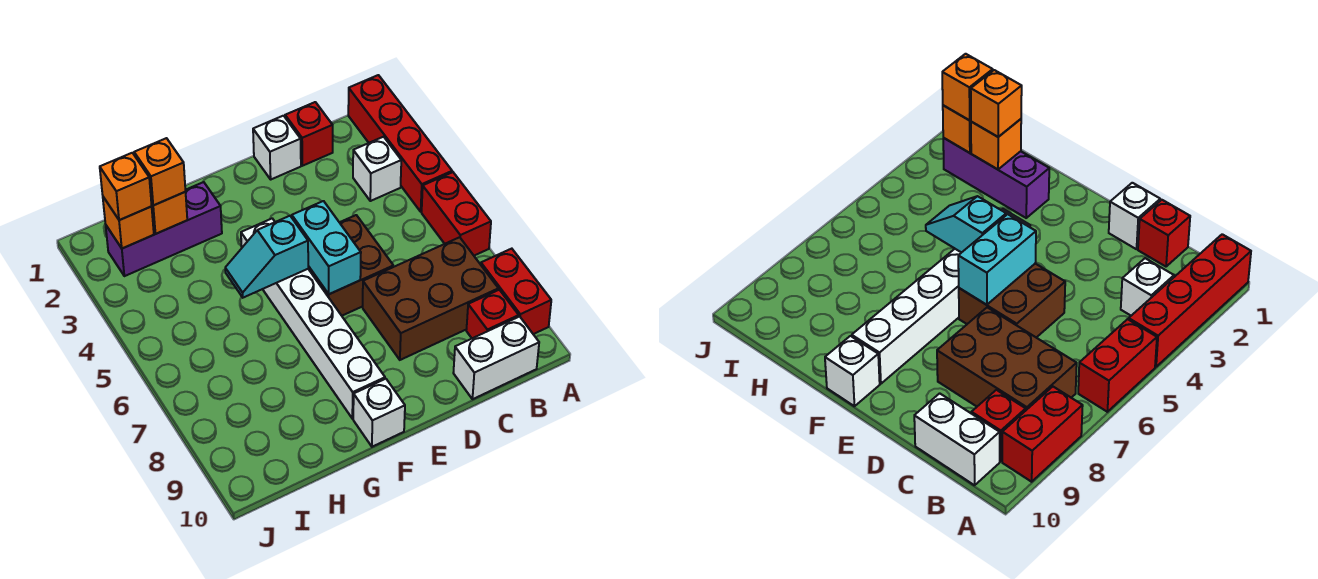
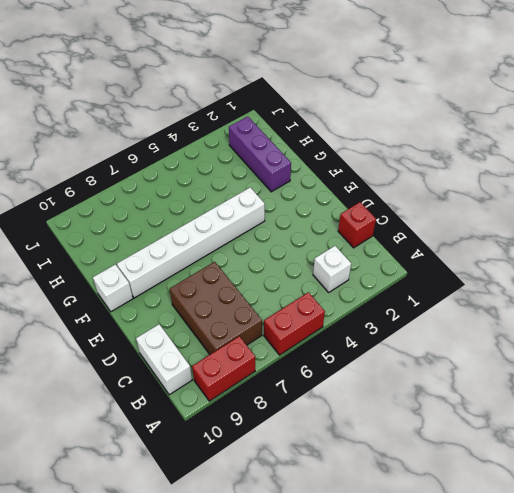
none -> red 1x4 brick [348,75,452,212]
none -> red 1x1 brick [466,290,519,338]
none -> white 1x1 brick [253,116,301,179]

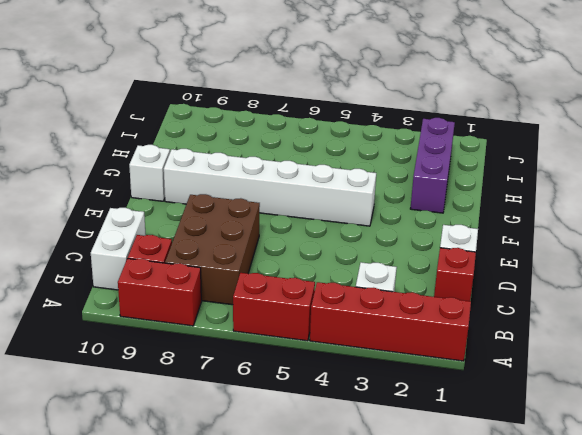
none -> brown 2x2 brick [308,215,393,316]
none -> cyan 1x2 brick [292,201,361,294]
none -> cyan 1x2 slope [225,216,308,298]

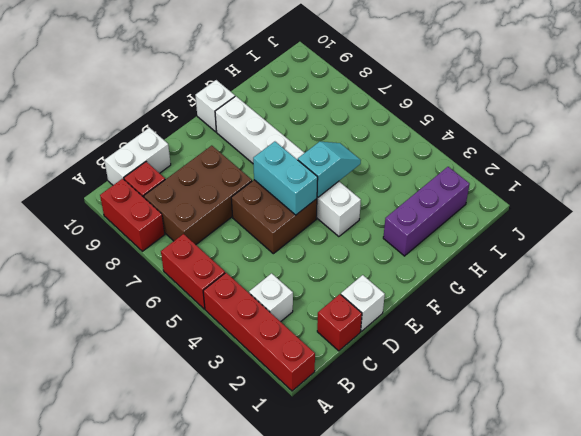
none -> orange 1x1 brick [151,192,187,234]
none -> orange 1x1 brick [103,197,154,249]
none -> orange 1x1 brick [134,138,186,205]

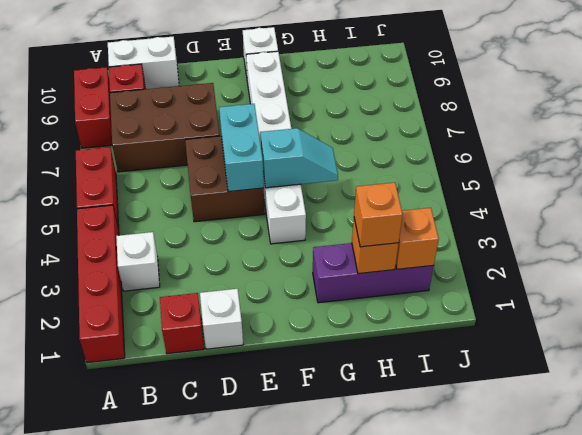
none -> orange 1x1 brick [100,153,152,220]

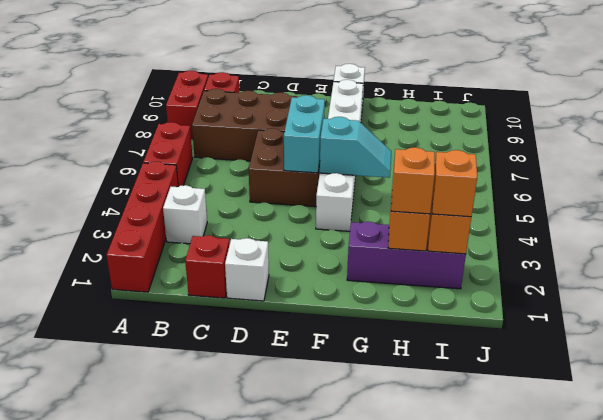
none -> white 1x2 brick [453,317,539,399]

